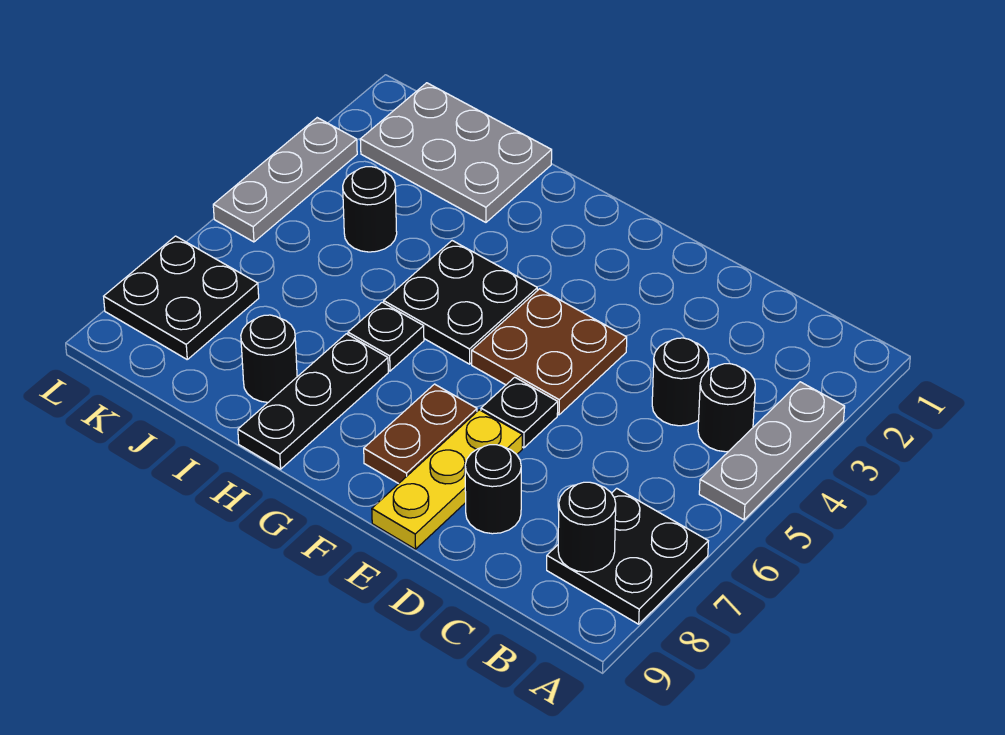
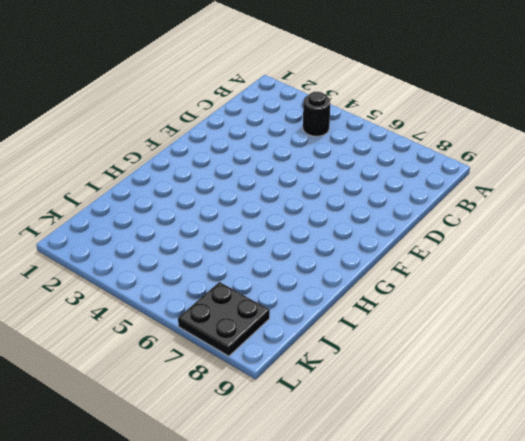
none -> grey 1x3 plate [699,382,845,520]
none -> black 2x2 plate [547,488,708,624]
none -> black 1x1 round brick [652,338,709,426]

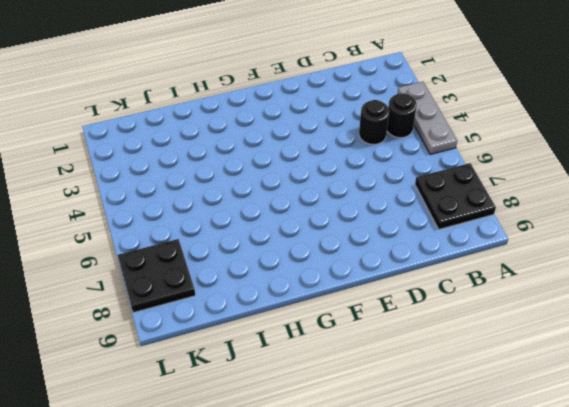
none -> black 1x1 round brick [465,445,521,534]
none -> brown 2x2 plate [472,289,627,415]
none -> black 1x1 plate [481,377,558,448]

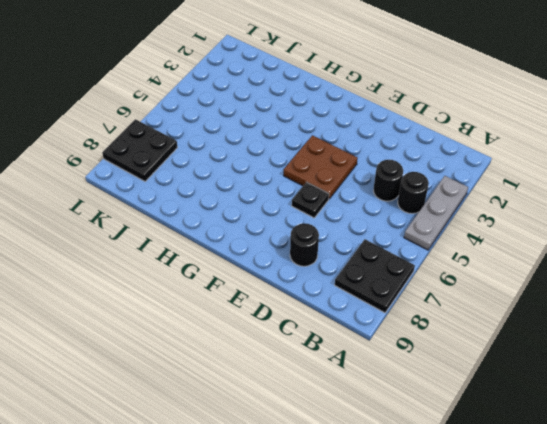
none -> yellow 1x3 plate [372,410,522,549]
none -> brown 1x2 plate [364,384,477,484]
none -> black 2x2 plate [384,241,537,364]

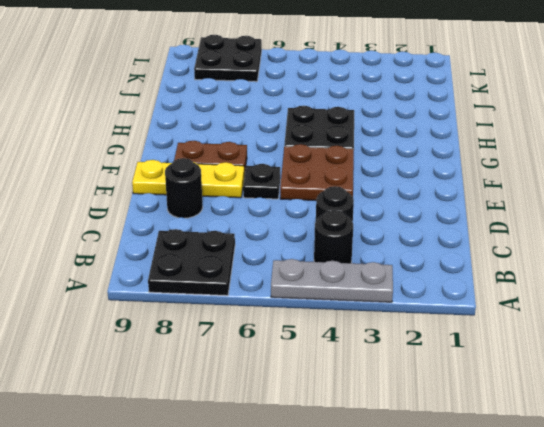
none -> black 1x1 plate [348,302,424,371]
none -> black 1x3 plate [238,334,388,469]
none -> grey 2x3 plate [360,83,552,222]

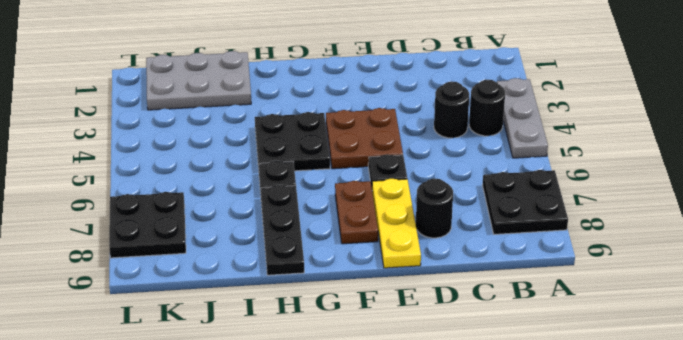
none -> black 1x1 round brick [241,315,297,402]
none -> black 1x1 round brick [343,167,397,252]
none -> grey 1x3 plate [213,118,357,242]

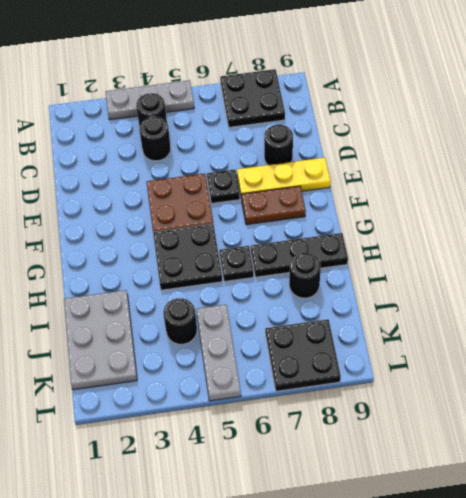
grey 1x3 plate [196,305,241,401] -> grey 1x3 plate turned to [213,118,357,242]
none -> black 1x1 round brick [558,482,616,572]

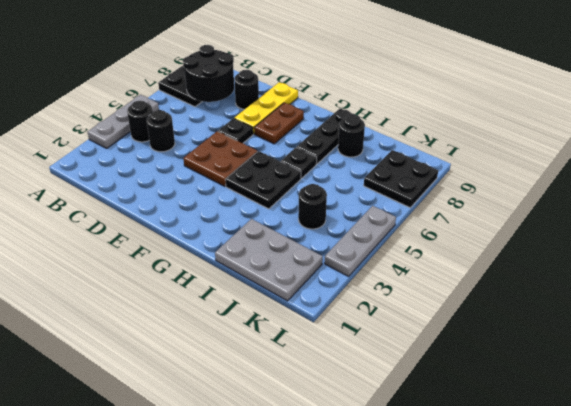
black 2x2 round brick [183,45,234,102] -> black 1x1 round brick [558,482,616,572]

